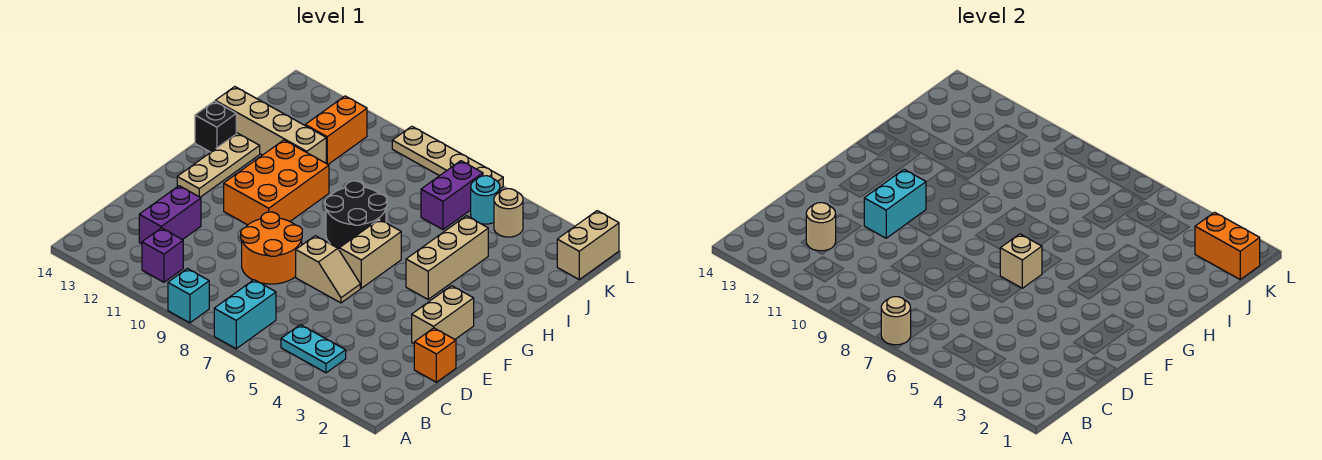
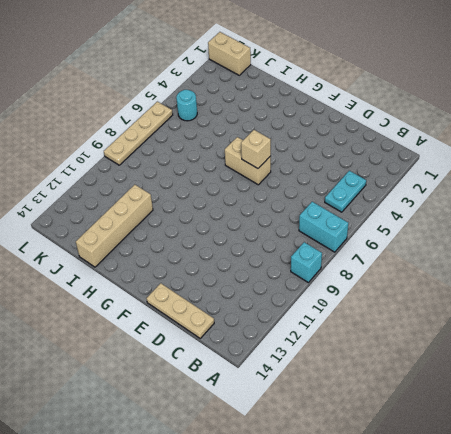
tan 1x3 plate [147,283,214,338] -> tan 1x3 plate moved to [177,133,260,197]
none -> purple 1x1 brick [142,228,183,282]
none -> purple 1x2 brick [139,186,201,244]
none -> orange 1x1 brick [414,328,456,382]

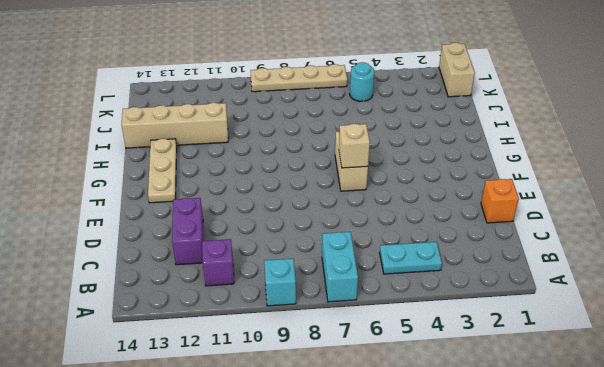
none -> orange 2x2 round brick [241,212,302,284]
none -> tan 1x2 brick [412,286,474,344]
none -> tan 1x2 slope [296,236,360,303]

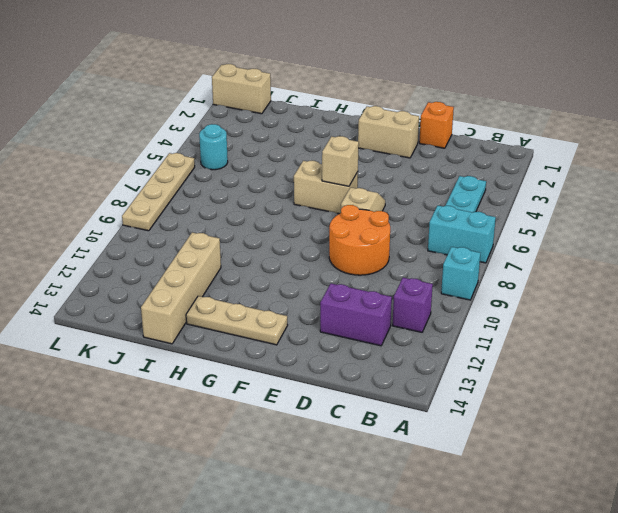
none -> orange 2x3 brick [224,140,329,225]
none -> tan 1x3 brick [406,216,488,299]
none -> black 2x2 round brick [325,181,387,249]

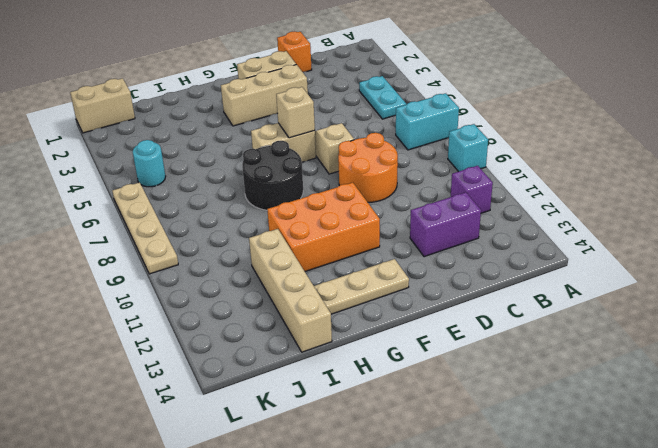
tan 1x3 brick [221,65,308,126] -> tan 1x3 brick moved to [406,216,488,299]
none -> black 1x1 brick [195,101,236,152]
none -> purple 1x2 brick [421,161,483,230]
none -> orange 1x2 brick [305,96,367,164]

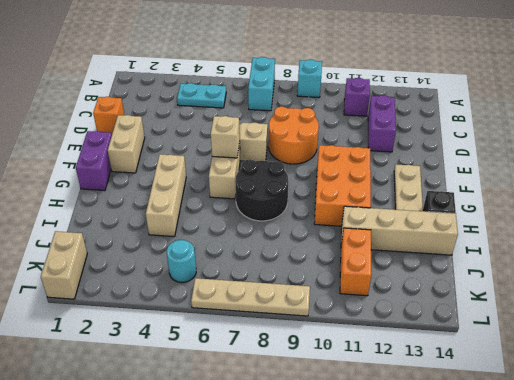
purple 1x2 brick [76,131,112,191] -> purple 1x2 brick moved to [421,161,483,230]
none -> tan 1x1 round brick [494,189,523,237]
none -> tan 1x1 round brick [881,297,911,345]
none -> tan 1x1 round brick [806,203,836,251]

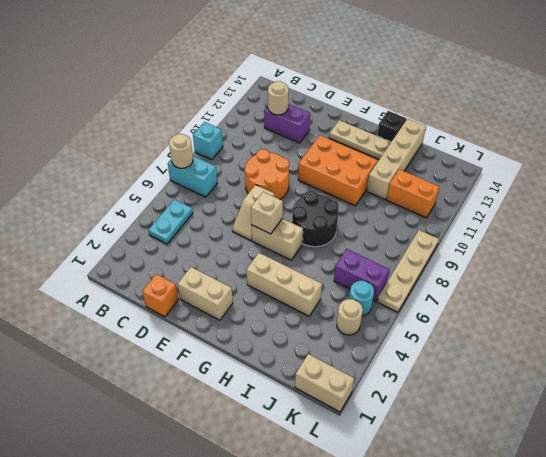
none -> purple 1x1 brick [142,228,183,282]
none -> cyan 1x2 brick [864,169,926,238]
none -> orange 1x2 brick [1195,212,1260,279]

